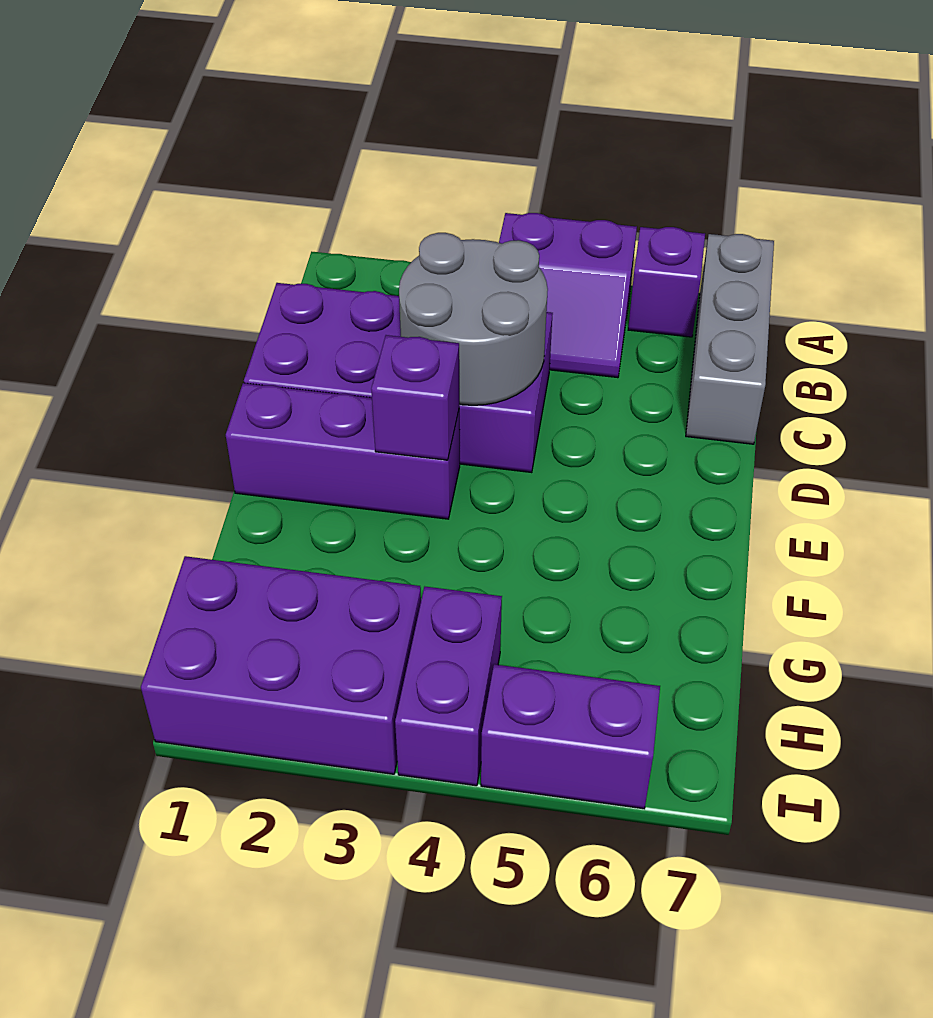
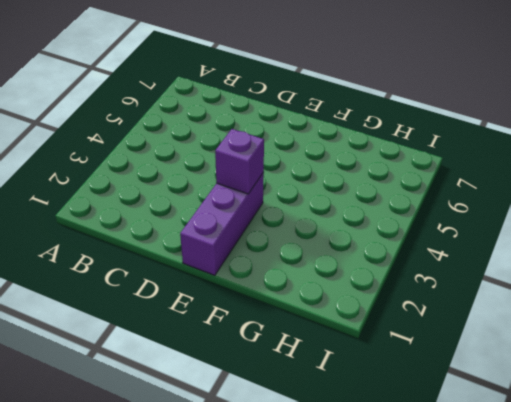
none -> purple 2x2 slope [499,213,637,378]
none -> purple 1x1 brick [628,227,705,337]

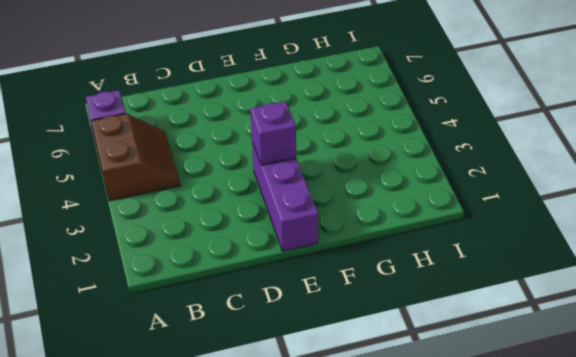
brown 2x2 slope [92,114,180,201] -> purple 2x2 slope [499,213,637,378]
none -> grey 1x3 brick [686,234,774,444]
none -> purple 2x4 brick [244,283,553,473]

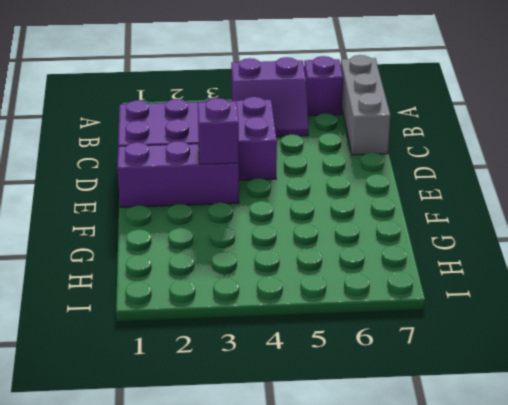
none -> purple 2x3 brick [141,556,421,774]
none -> purple 1x2 brick [395,587,502,786]

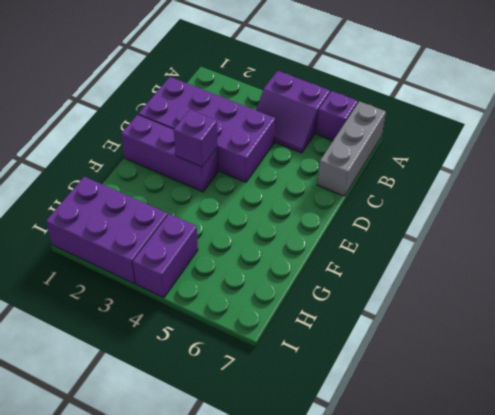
none -> purple 1x2 brick [481,664,660,809]
none -> grey 2x2 round brick [399,233,548,405]

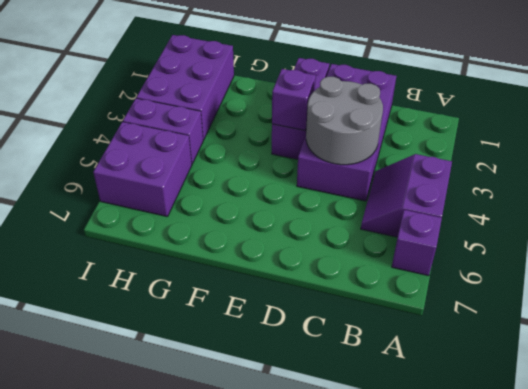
purple 2x2 brick [93,122,192,217] -> purple 1x2 brick [481,664,660,809]
none -> grey 1x3 brick [686,234,774,444]

